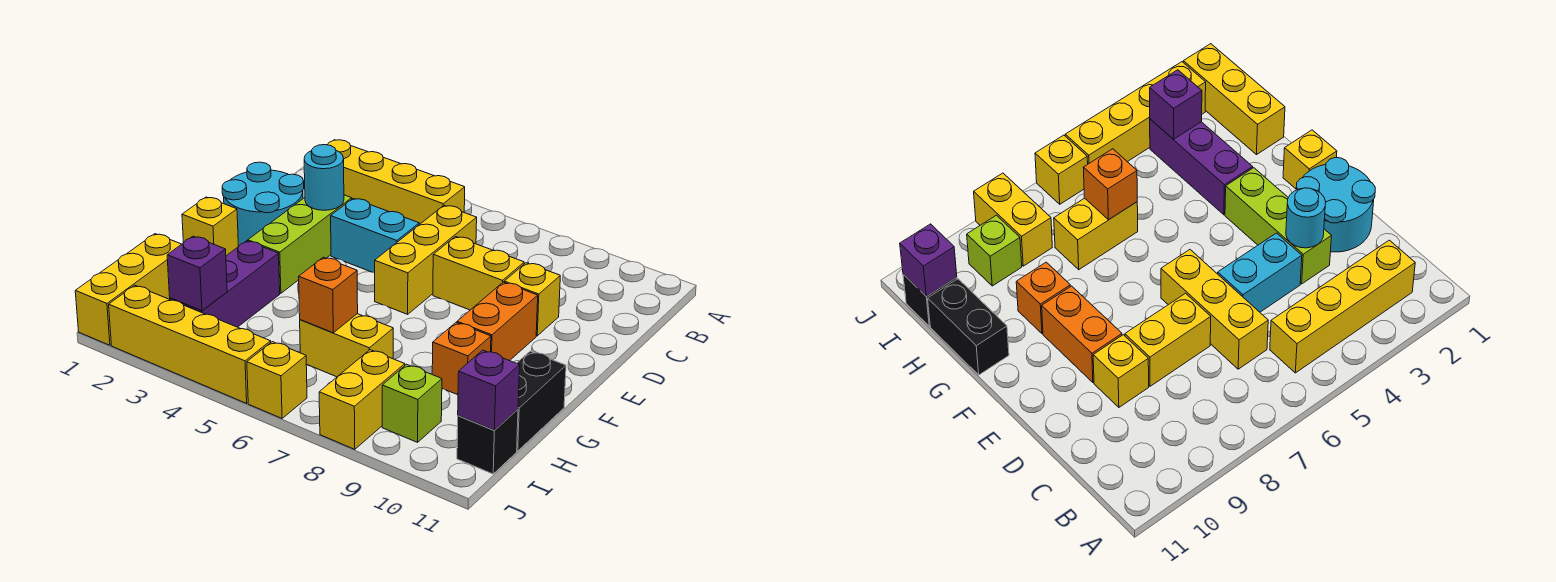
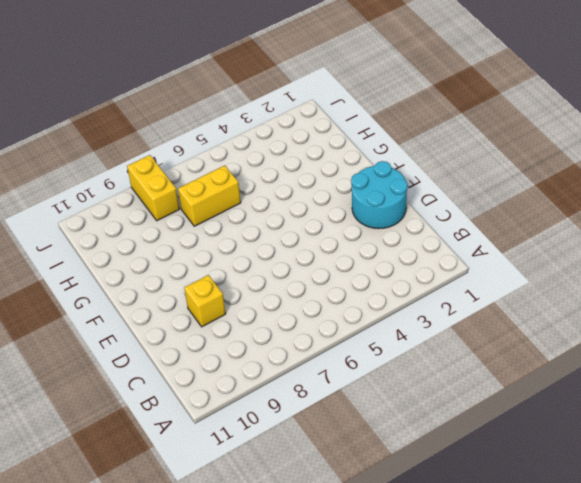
none -> yellow 1x4 brick [328,140,465,225]
none -> yellow 1x3 brick [375,205,477,314]
none -> lime 1x3 brick [248,195,352,293]

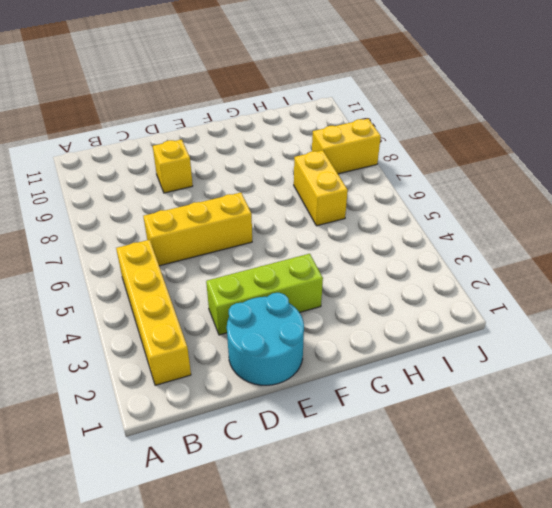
none -> cyan 1x2 brick [331,198,419,273]
none -> yellow 1x2 brick [433,236,524,310]
none -> orange 1x2 brick [457,282,538,361]

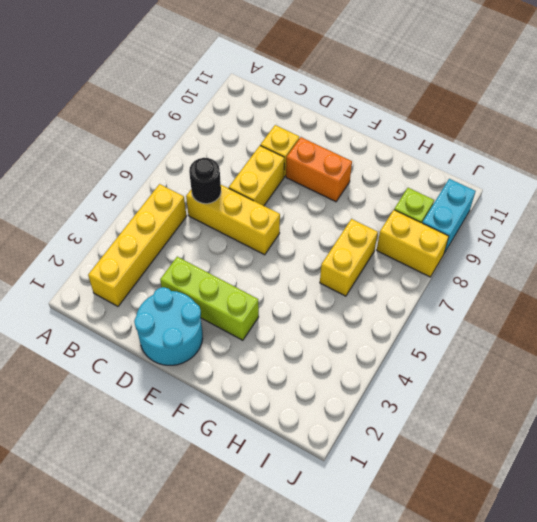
black 1x1 round brick [189,158,221,204] -> none
cyan 1x2 brick [422,179,475,253] -> cyan 1x2 brick moved to [331,198,419,273]
none -> yellow 1x1 brick [182,197,238,256]
none -> purple 1x3 brick [170,241,280,327]
none -> orange 1x1 brick [432,323,491,395]

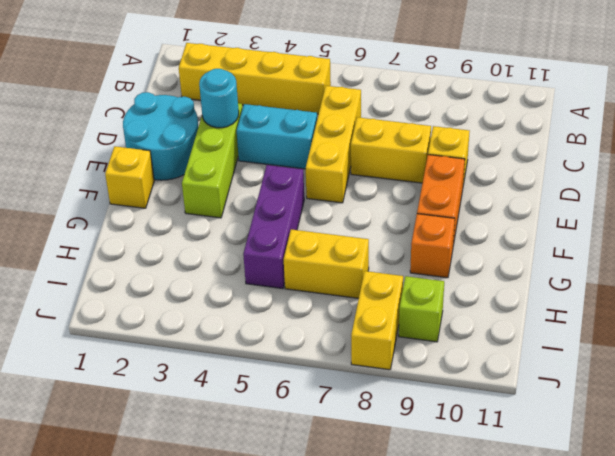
purple 1x3 brick [243,165,304,289] -> purple 1x3 brick moved to [170,241,280,327]
none -> black 1x2 brick [517,351,566,451]
none -> yellow 1x3 brick [75,234,181,345]
none -> black 1x1 brick [457,409,518,474]

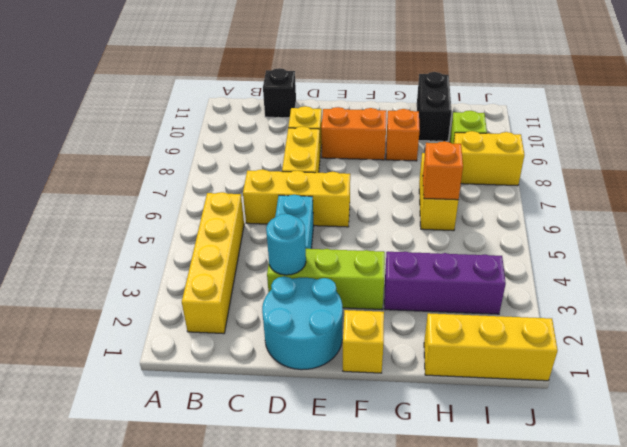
black 1x1 brick [263,68,296,118] -> black 1x1 brick moved to [457,409,518,474]
black 1x2 brick [417,72,452,141] -> black 1x2 brick turned to [517,351,566,451]
none -> yellow 1x4 brick [109,285,271,403]
none -> yellow 1x1 brick [247,342,307,418]
none -> purple 1x1 brick [167,236,227,311]

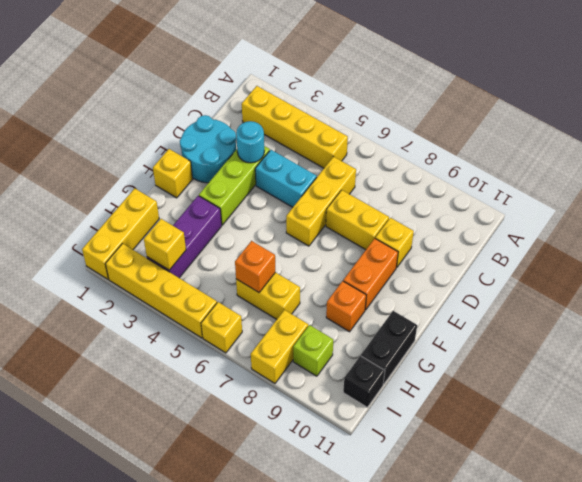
yellow 1x1 brick [144,219,186,270] -> purple 1x1 brick [167,236,227,311]
none -> purple 1x1 brick [458,350,520,430]

